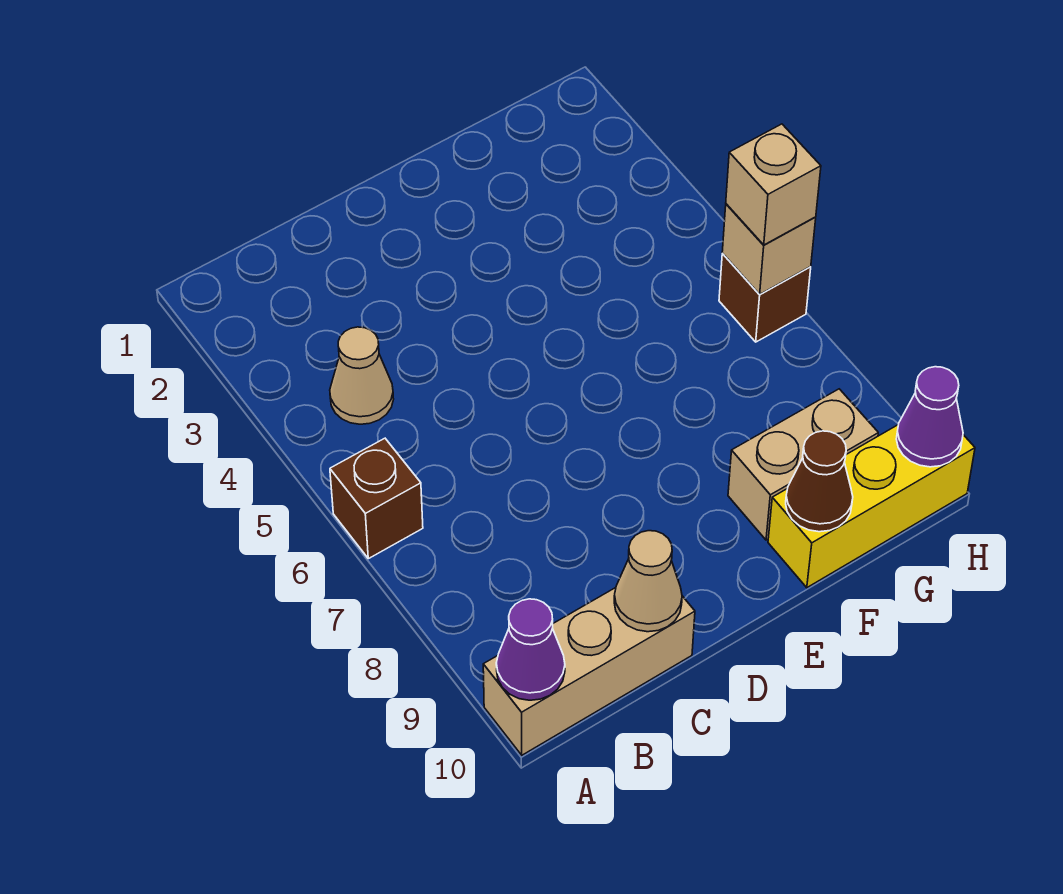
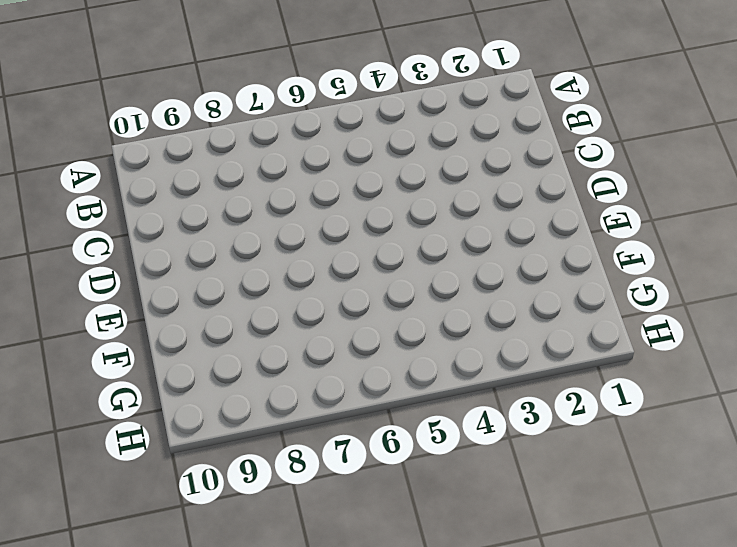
none -> brown 1x1 brick [330,438,423,559]
none -> tan 1x3 brick [483,588,695,755]
none -> tan 1x1 cone [330,327,394,424]

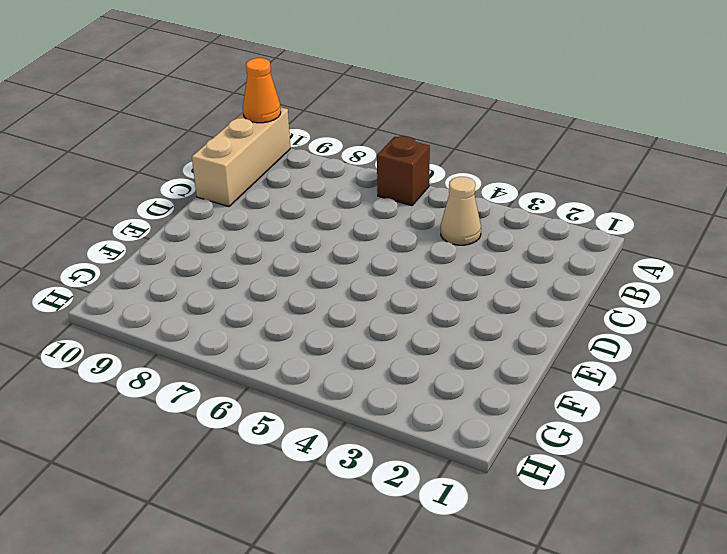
orange 1x1 cone [243,58,281,123] -> purple 1x1 cone [496,599,565,700]
none -> tan 1x2 brick [728,389,878,540]
none -> yellow 1x3 brick [768,424,975,588]
none -> brown 1x1 brick [719,254,811,342]

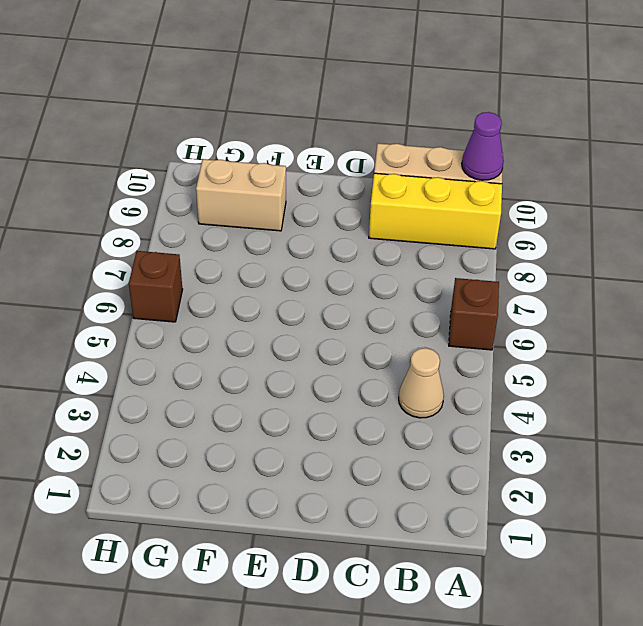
yellow 1x3 brick [369,173,502,249] -> yellow 1x3 brick moved to [768,424,975,588]
none -> tan 1x1 cone [614,531,682,632]
none -> brown 1x1 cone [786,431,853,532]
none -> tan 1x1 brick [722,204,816,294]

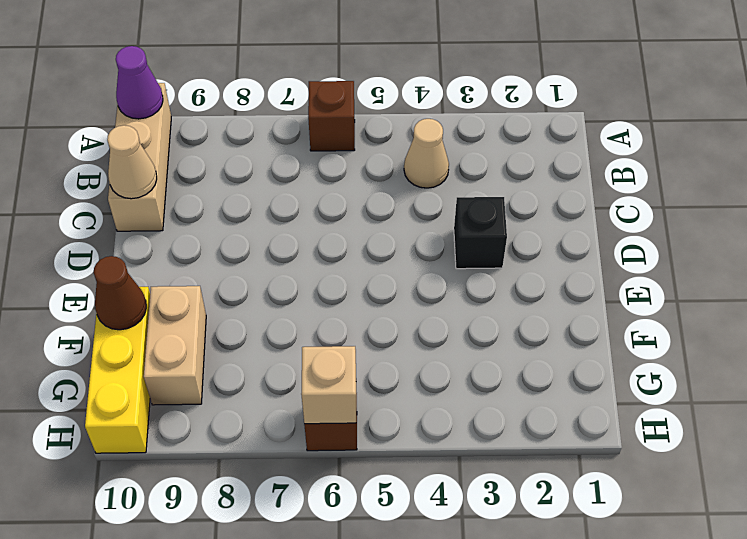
black 1x1 brick [454,197,507,269] -> none
none -> purple 1x1 cone [896,367,963,467]
none -> tan 1x1 brick [726,124,821,245]

